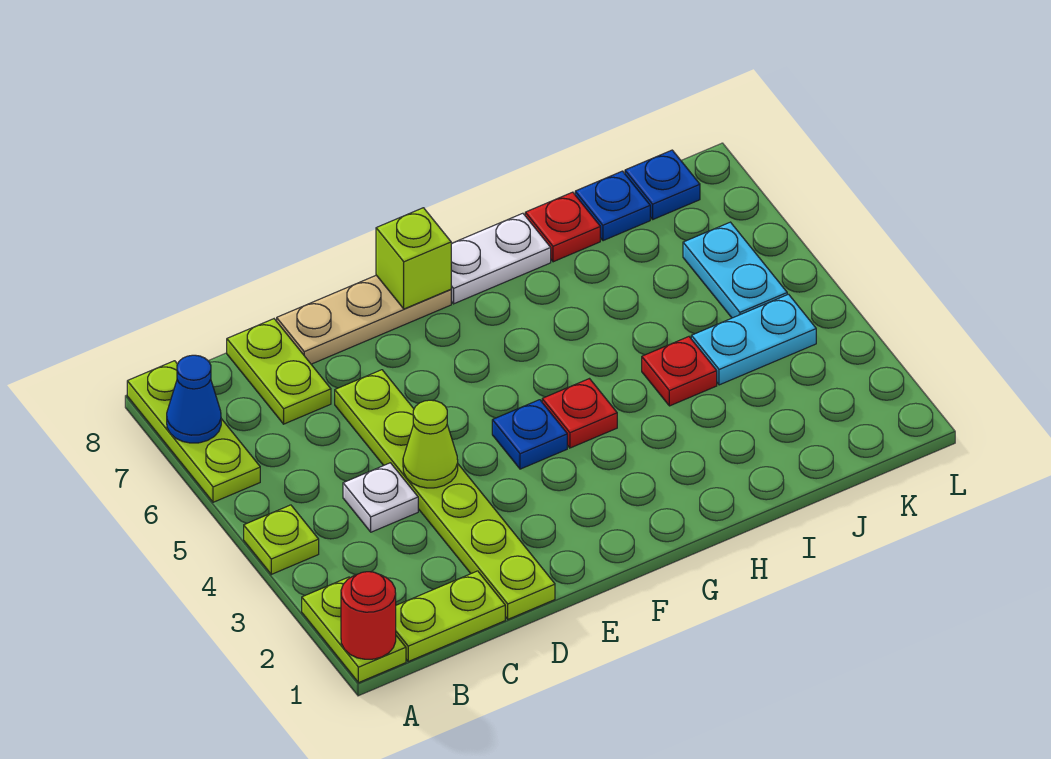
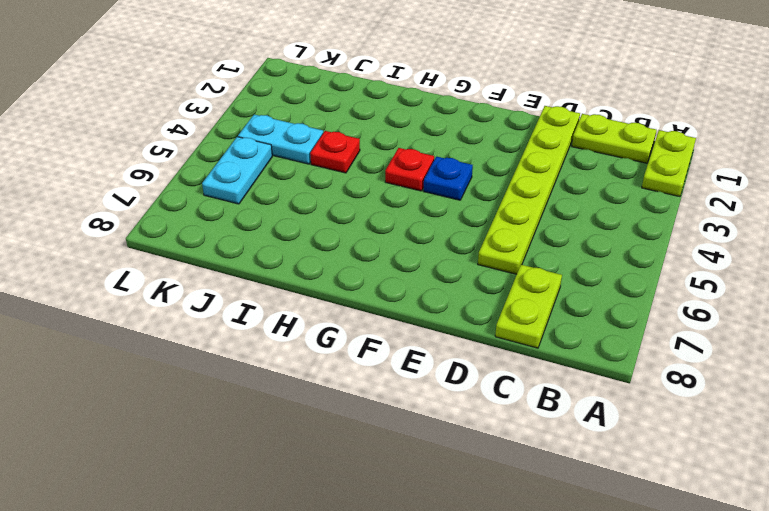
none -> lime 1x1 plate [244,505,319,574]
none -> lime 1x3 plate [127,361,260,502]
none -> white 1x1 plate [343,463,418,532]

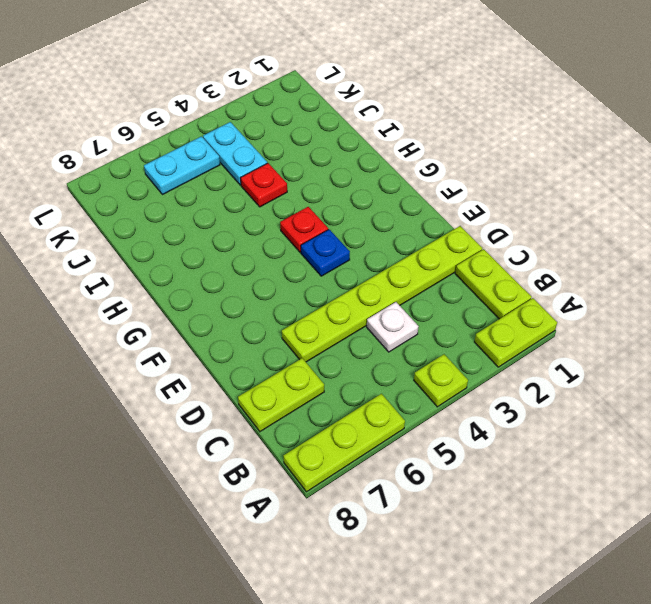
none -> tan 1x3 plate [277,275,451,364]
none -> white 1x2 plate [451,213,551,304]
none -> red 1x1 plate [525,192,600,262]

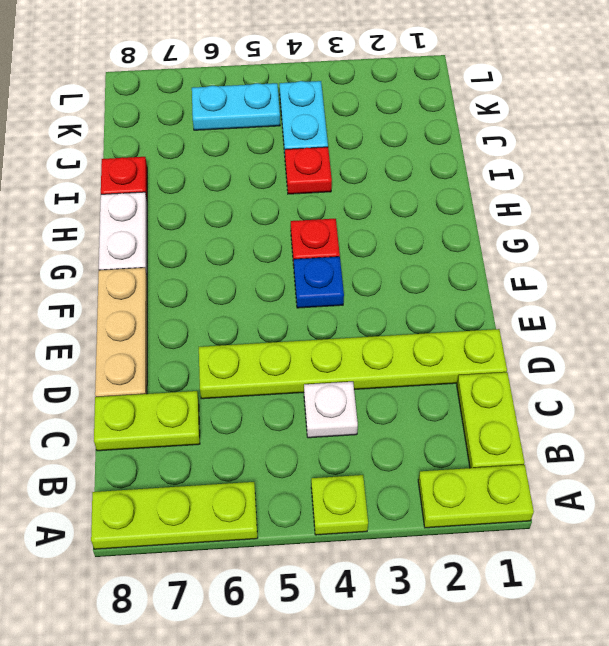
none -> blue 1x1 plate [575,171,650,241]
none -> blue 1x1 plate [625,150,700,219]
none -> red 1x1 round brick [341,572,396,659]

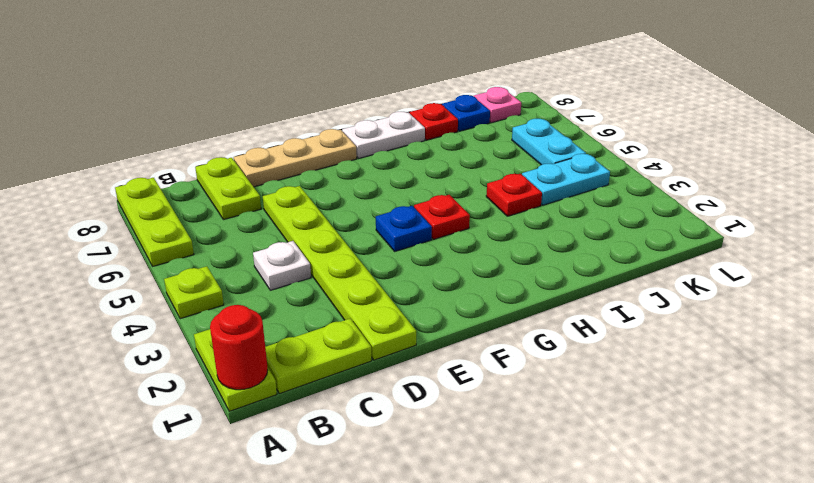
pink 1x1 plate [474,87,521,123] -> blue 1x1 plate [625,150,700,219]
none -> blue 1x1 cone [167,355,221,443]
none -> lime 1x1 cone [403,400,458,488]
none -> lime 1x1 brick [376,208,451,309]

